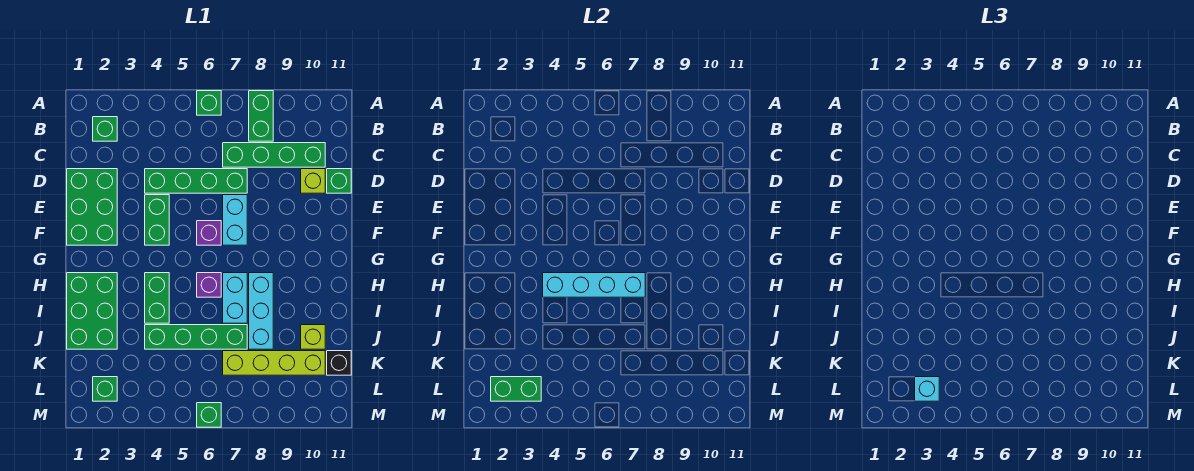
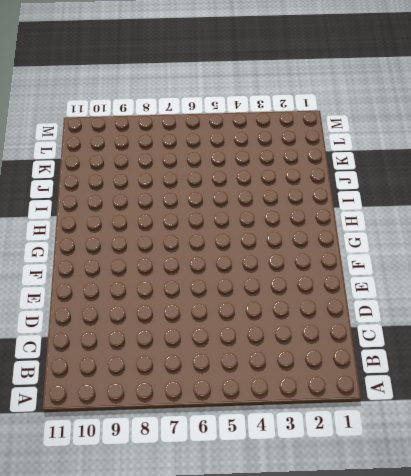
none -> green 1x1 brick [197,91,221,115]
none -> green 1x2 brick [249,91,273,141]
none -> green 1x1 brick [93,117,117,141]

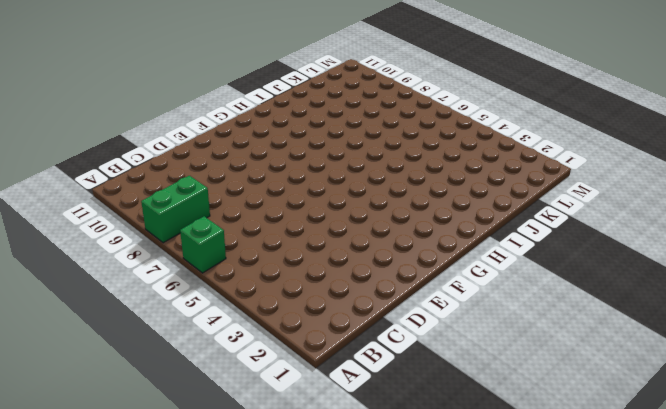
none -> green 1x1 brick [93,117,117,141]
none -> green 1x4 brick [223,143,325,167]
none -> green 2x3 brick [67,169,117,245]

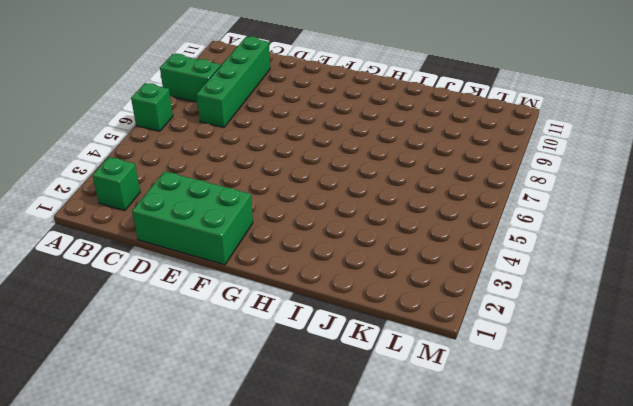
none -> green 1x4 brick [145,169,247,193]
none -> lime 1x1 brick [301,169,325,193]
none -> green 1x1 brick [327,169,351,193]

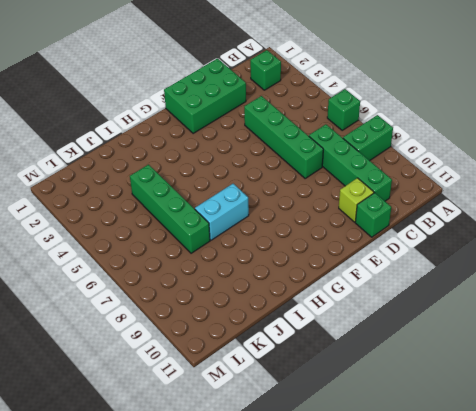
none -> green 1x2 brick [145,195,169,245]
none -> cyan 1x2 brick [223,195,247,245]
none -> purple 1x1 brick [197,221,221,245]

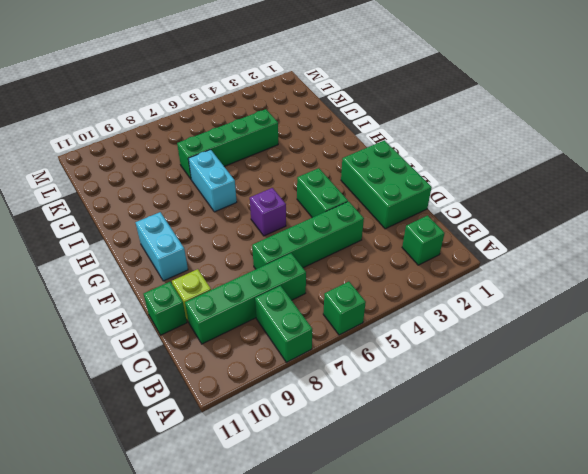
cyan 1x2 brick [136,212,188,281] -> cyan 1x2 brick moved to [223,195,247,245]
none -> green 2x3 brick [67,273,117,349]
none -> green 1x2 brick [145,273,169,323]
none -> purple 1x1 brick [197,273,221,297]

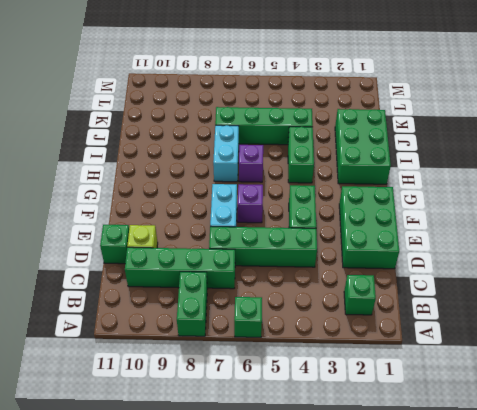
none -> cyan 1x3 brick [249,273,273,349]
none -> lime 1x1 brick [301,325,325,349]
none -> lime 1x4 brick [223,351,325,375]

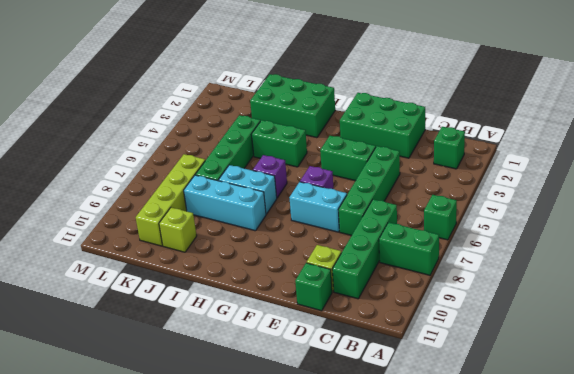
none -> black 1x1 brick [327,351,351,375]
none -> green 1x1 brick [93,377,117,401]
none -> green 1x1 brick [197,403,221,427]

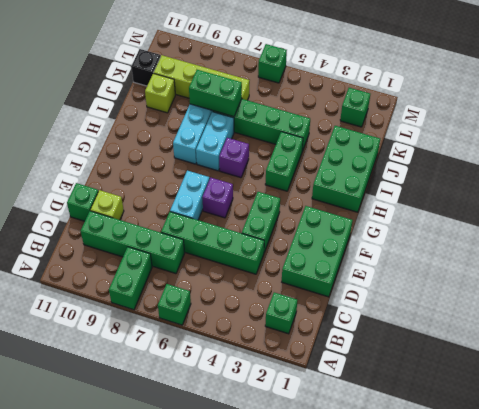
green 1x2 brick [189,70,242,117] -> green 1x2 brick moved to [491,377,541,401]
none -> cyan 1x4 brick [543,273,645,297]
none -> cyan 1x1 brick [915,377,939,401]

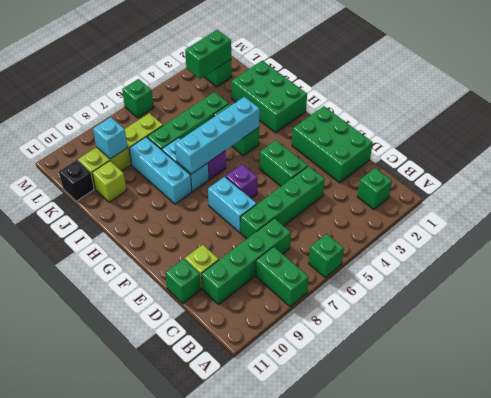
cyan 1x1 brick [93,117,127,159] -> cyan 1x1 brick moved to [915,377,939,401]

